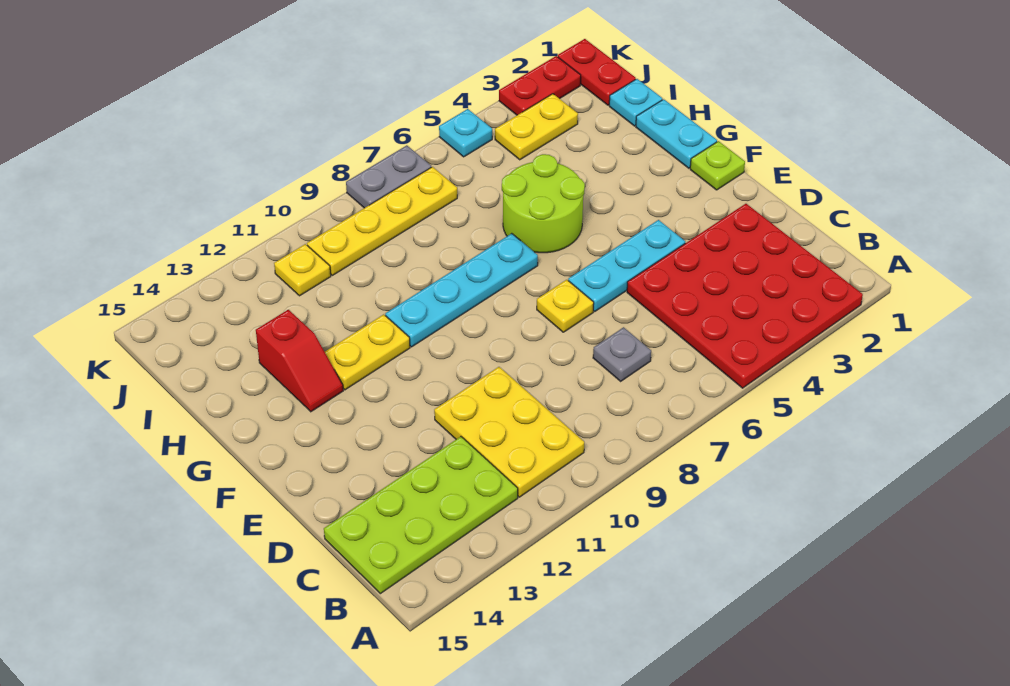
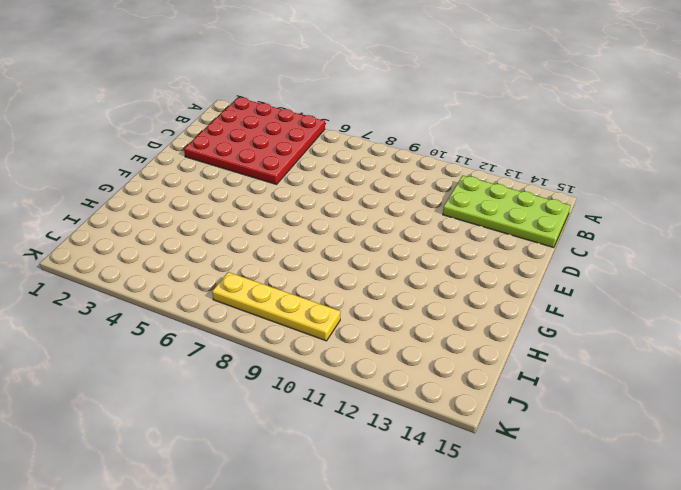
none -> yellow 2x3 plate [434,367,584,497]
none -> grey 1x1 plate [593,327,651,381]
none -> cyan 1x3 plate [568,220,685,311]

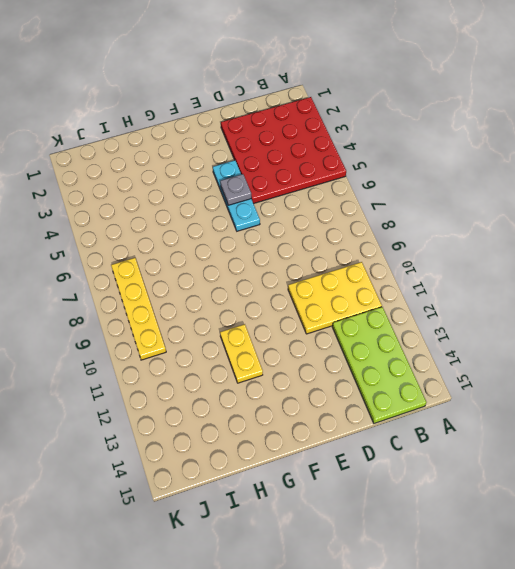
grey 1x1 plate [220,174,251,205] -> grey 1x1 plate moved to [593,327,651,381]
none -> yellow 1x1 plate [537,280,594,332]
none -> lime 1x1 plate [690,141,745,190]
none -> cyan 1x2 plate [636,99,717,168]

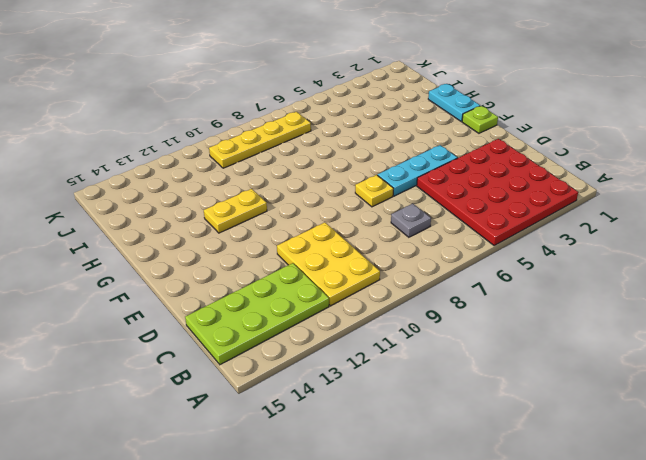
none -> lime 2x2 round brick [502,154,585,253]
none -> cyan 1x4 plate [385,233,538,347]
none -> red 1x2 slope [256,310,343,412]

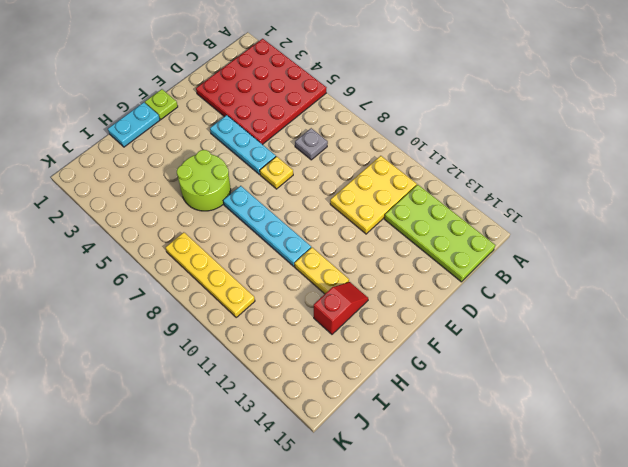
none -> cyan 1x1 plate [609,79,663,126]
none -> red 1x2 plate [558,39,636,105]
none -> yellow 1x2 plate [495,94,578,160]

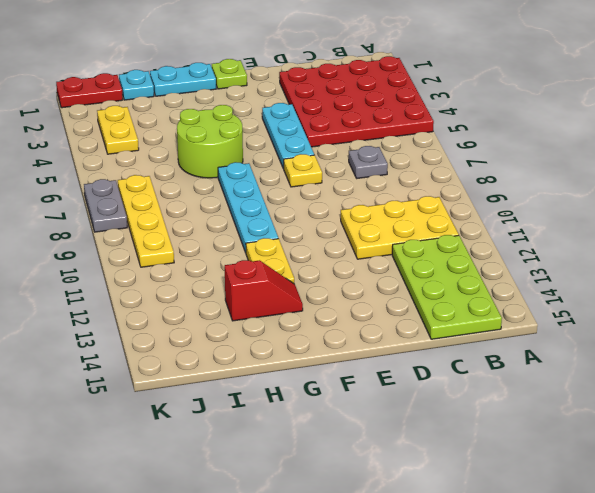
none -> yellow 1x1 plate [274,244,331,296]
none -> red 1x2 plate [499,56,581,115]
none -> cyan 1x1 plate [439,109,492,157]

